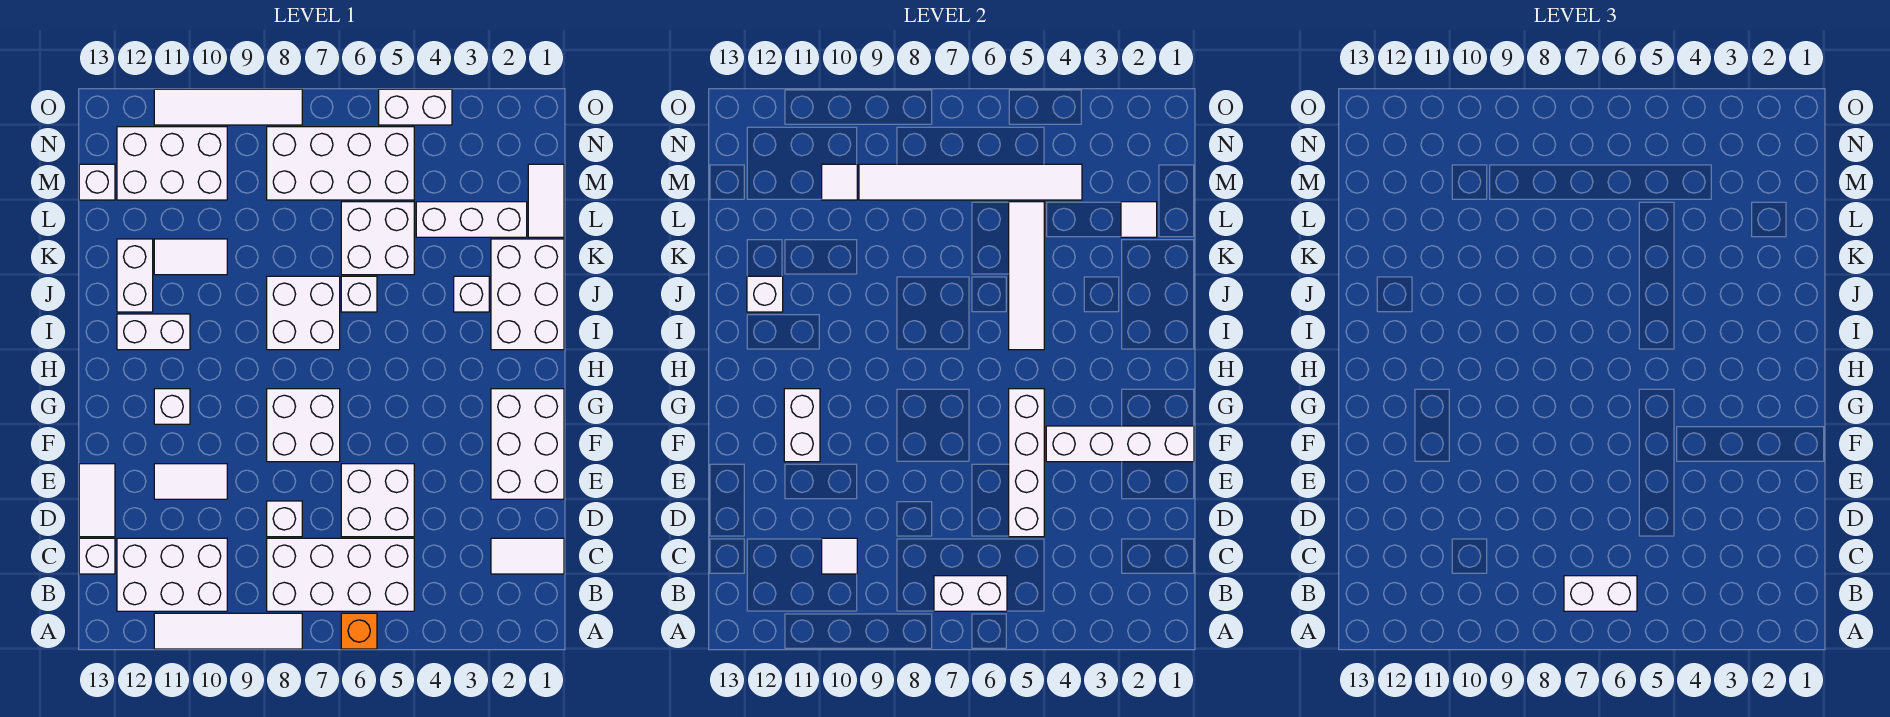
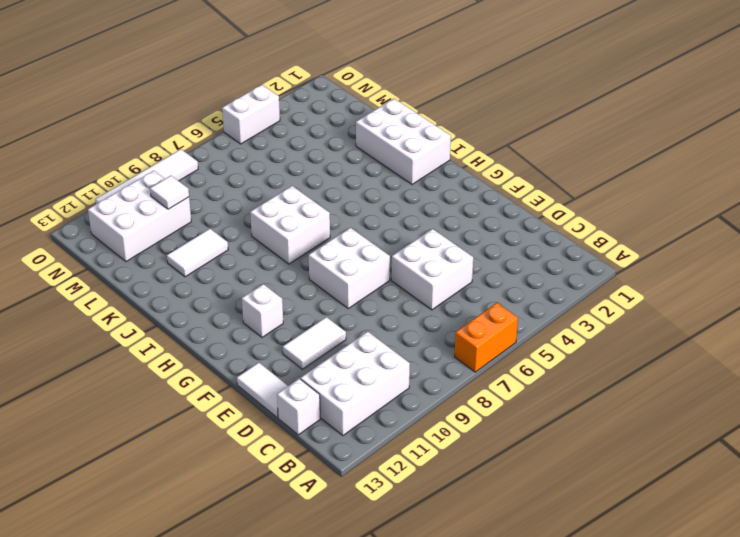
orange 1x2 brick [455,303,518,372] -> orange 1x1 brick [341,613,377,649]
none -> white 1x4 tile [154,613,302,649]
none -> white 2x4 brick [267,538,414,611]
none -> white 1x2 tile [491,538,564,574]
none -> white 1x1 brick [267,501,302,537]

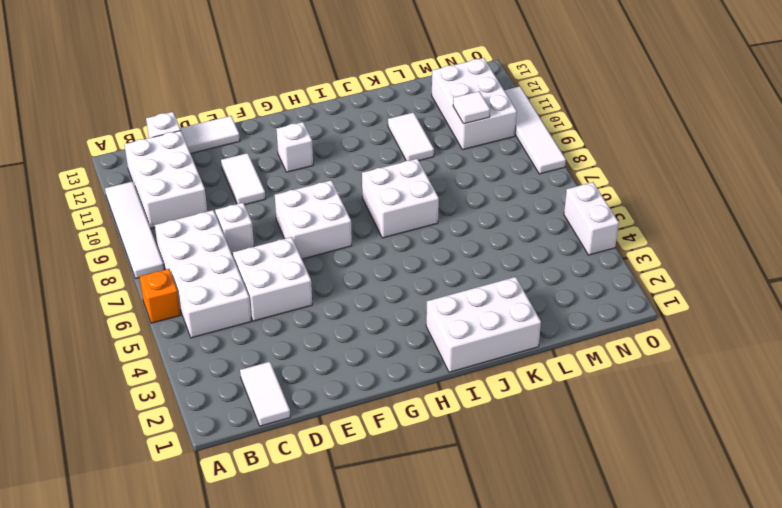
none -> white 2x3 brick [491,389,564,499]
none -> white 1x2 brick [117,314,190,350]
none -> white 1x1 brick [454,276,489,312]
none -> white 1x1 brick [341,276,377,312]

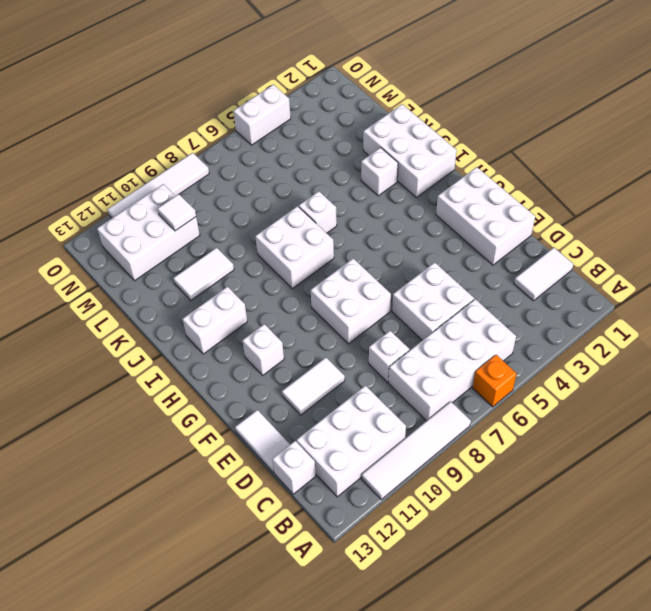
none -> white 1x2 brick [117,239,153,312]
none -> white 2x2 brick [341,202,414,275]
none -> white 1x2 tile [528,164,564,237]
none -> white 1x3 brick [416,202,527,237]

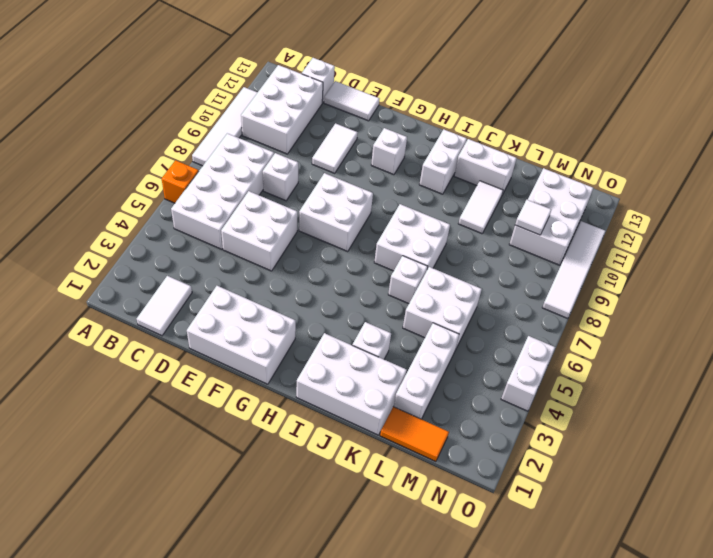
orange 1x2 tile [380,407,449,462] -> white 1x2 tile [528,164,564,237]
none -> white 2x4 brick [267,127,414,200]
none -> white 1x1 brick [79,164,115,200]
none -> white 1x2 brick [934,576,1007,611]
none -> white 1x1 tile [822,538,857,574]

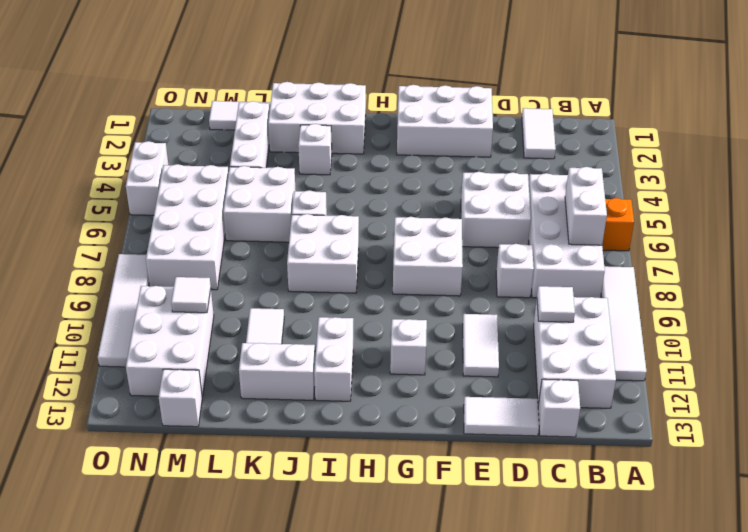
none -> white 1x4 brick [1009,389,1044,537]
none -> white 1x4 brick [1046,426,1194,462]
none -> white 1x2 brick [784,389,820,462]
none -> white 1x4 tile [1009,202,1044,350]

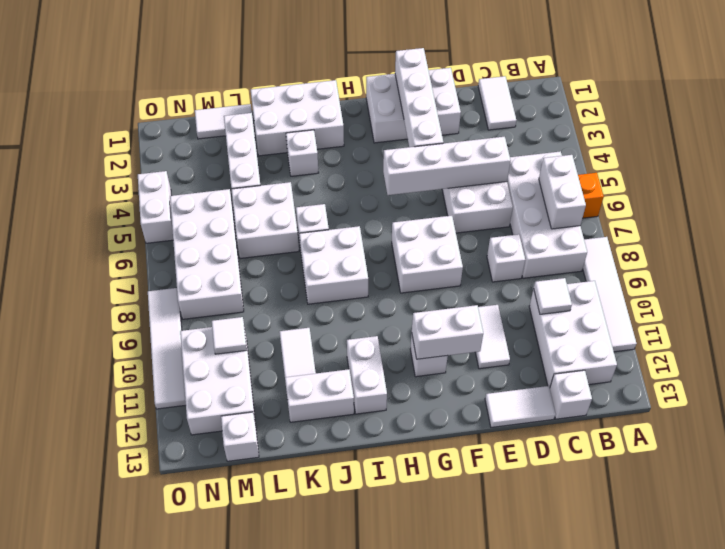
none -> white 1x4 tile [1009,202,1044,350]
none -> white 1x1 brick [747,276,783,312]
none -> white 1x1 tile [1121,202,1157,237]
none -> white 1x6 tile [859,164,1082,200]

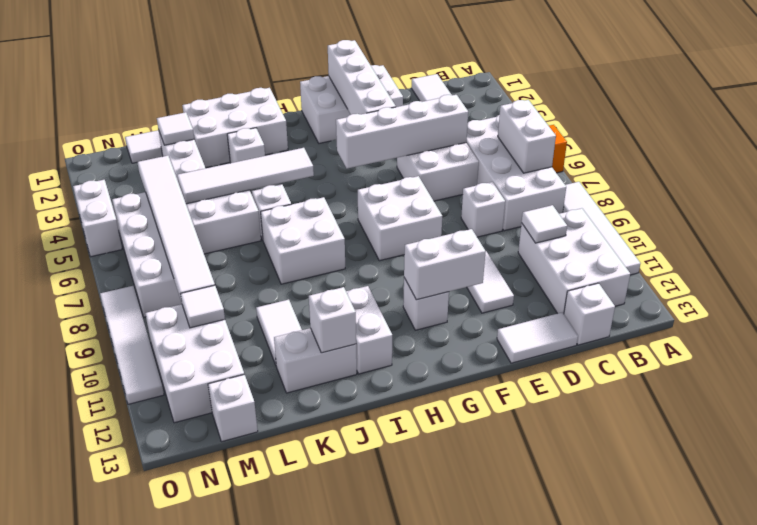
none -> white 1x2 brick [1564,576,1637,611]

